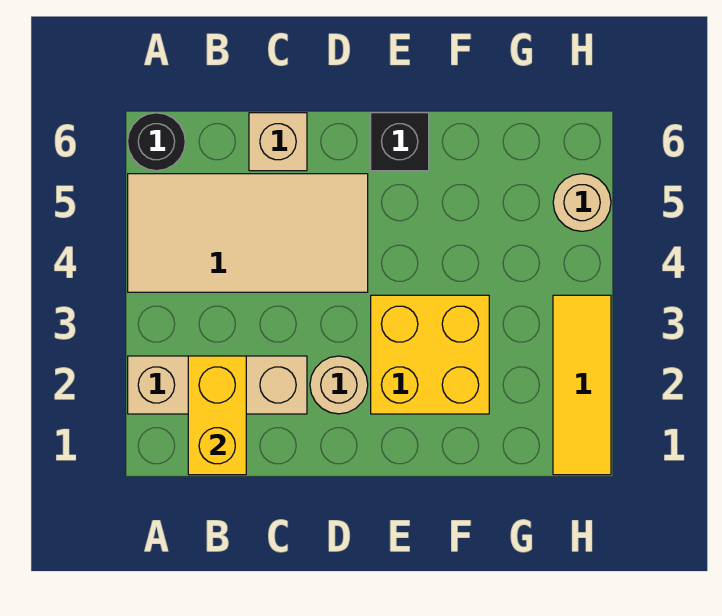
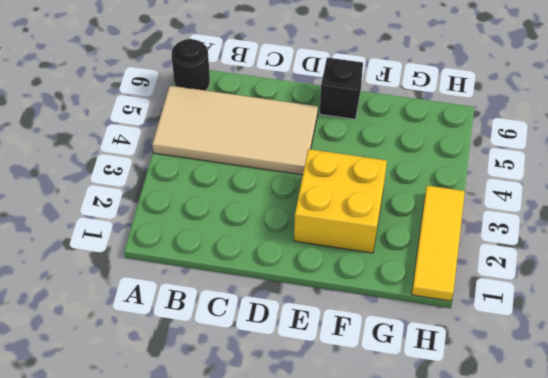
none -> tan 1x3 brick [128,356,307,414]
none -> tan 1x1 brick [249,113,307,171]

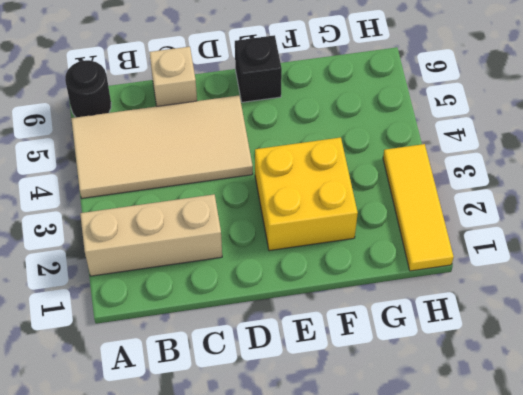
none -> tan 1x1 round brick [310,356,368,414]
none -> tan 1x1 round brick [553,174,611,231]

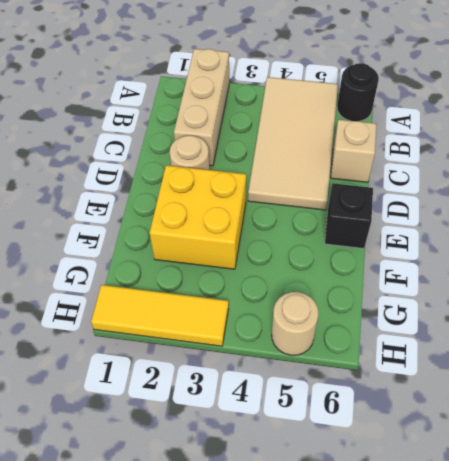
none -> yellow 1x2 brick [188,356,246,475]

